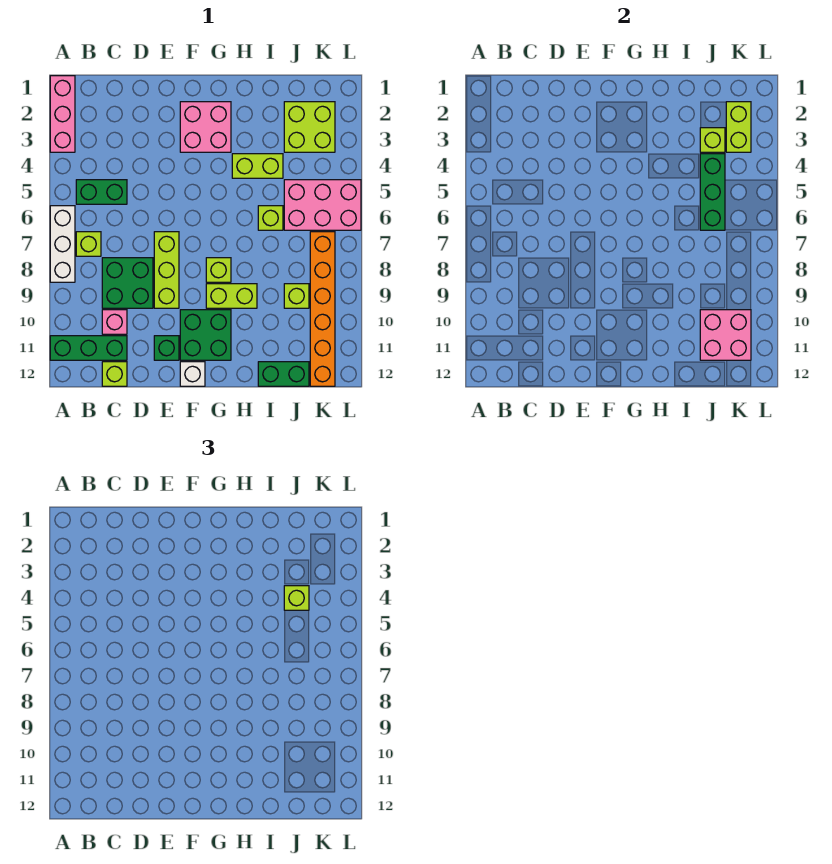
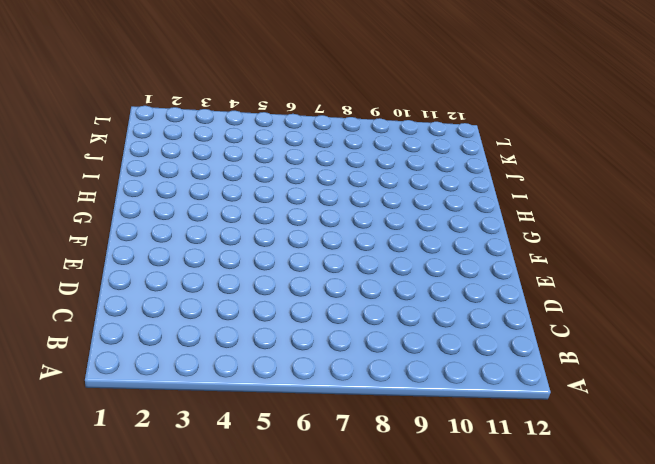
none -> pink 1x3 brick [50,76,75,152]
none -> white 1x3 brick [50,206,75,282]
none -> green 1x3 brick [50,336,127,360]

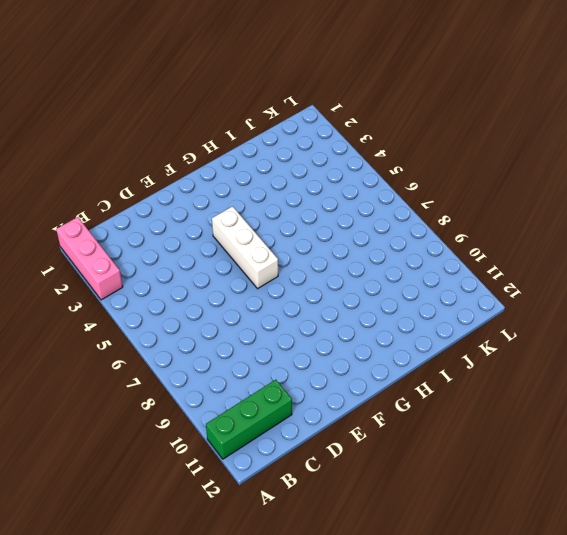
white 1x3 brick [212,206,278,289] -> white 1x3 brick moved to [50,206,75,282]
none -> green 1x2 brick [76,180,127,204]
none -> lime 1x1 brick [76,232,101,256]
none -> green 2x2 brick [102,258,153,308]

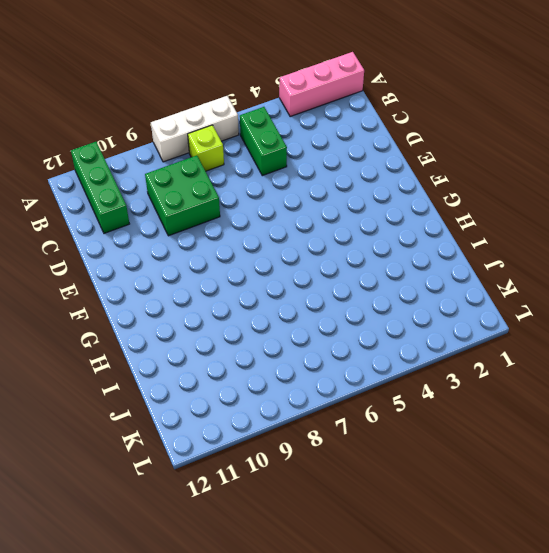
none -> pink 1x1 brick [102,310,127,334]
none -> lime 1x1 brick [102,362,127,386]
none -> lime 1x3 brick [154,232,179,308]

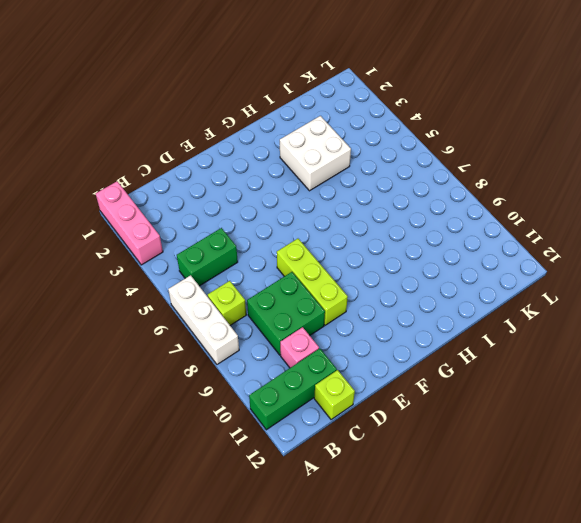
white 2x2 brick [280,116,351,191] -> lime 1x2 brick [232,154,283,178]
none -> green 1x1 brick [154,336,179,360]
none -> pink 2x2 brick [180,102,231,152]
none -> green 2x2 brick [180,310,231,360]

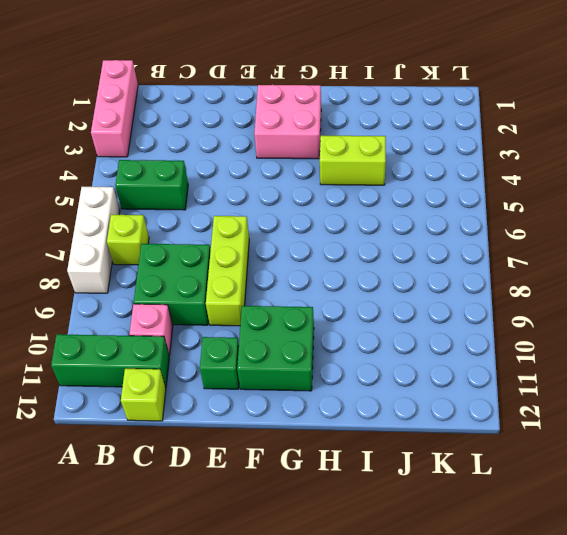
none -> white 1x1 brick [180,362,205,386]
none -> lime 1x1 brick [206,258,231,282]
none -> lime 1x2 brick [206,284,257,308]

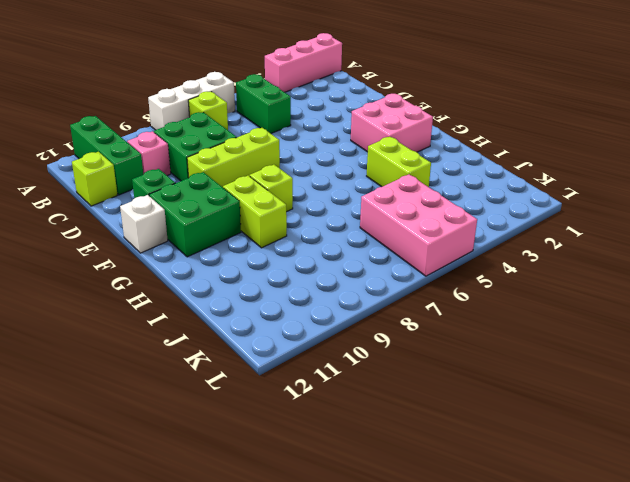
none -> lime 1x1 brick [258,206,283,230]
none -> green 1x2 brick [258,362,309,386]
none -> lime 2x2 brick [284,102,335,152]

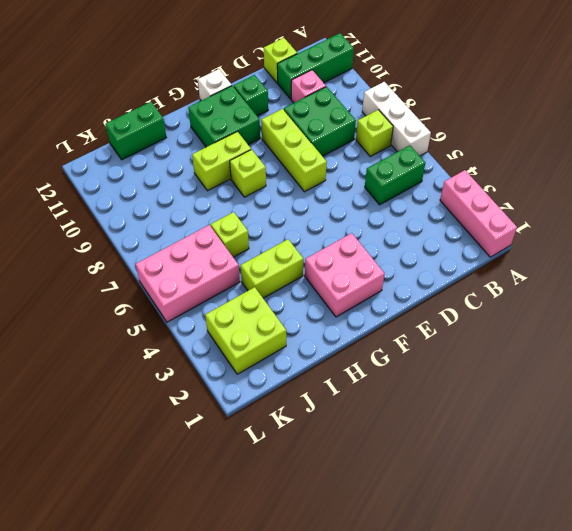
none -> lime 1x1 brick [284,284,309,308]
none -> orange 1x6 brick [310,232,335,386]
none -> lime 1x1 brick [700,128,725,152]

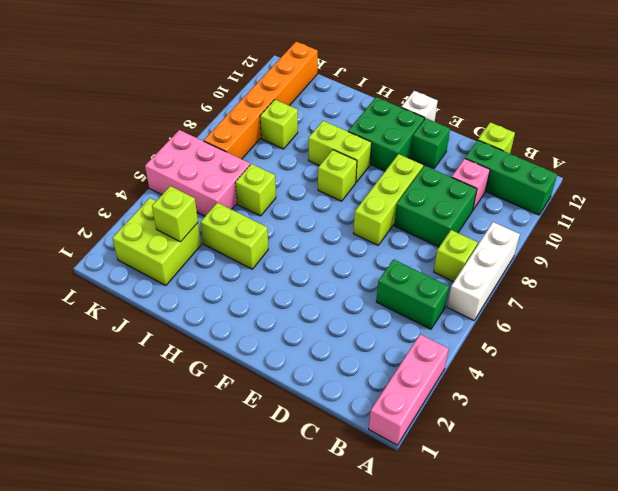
none -> pink 2x2 brick [180,102,231,152]
none -> green 1x2 brick [258,362,309,386]
none -> green 1x3 brick [700,154,725,230]

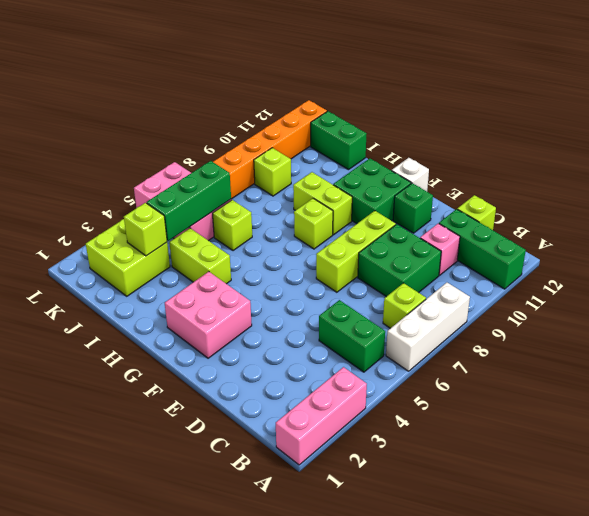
none -> pink 2x2 brick [700,310,751,360]
none -> lime 1x2 brick [726,102,751,152]
none -> lime 1x1 brick [284,586,309,610]

